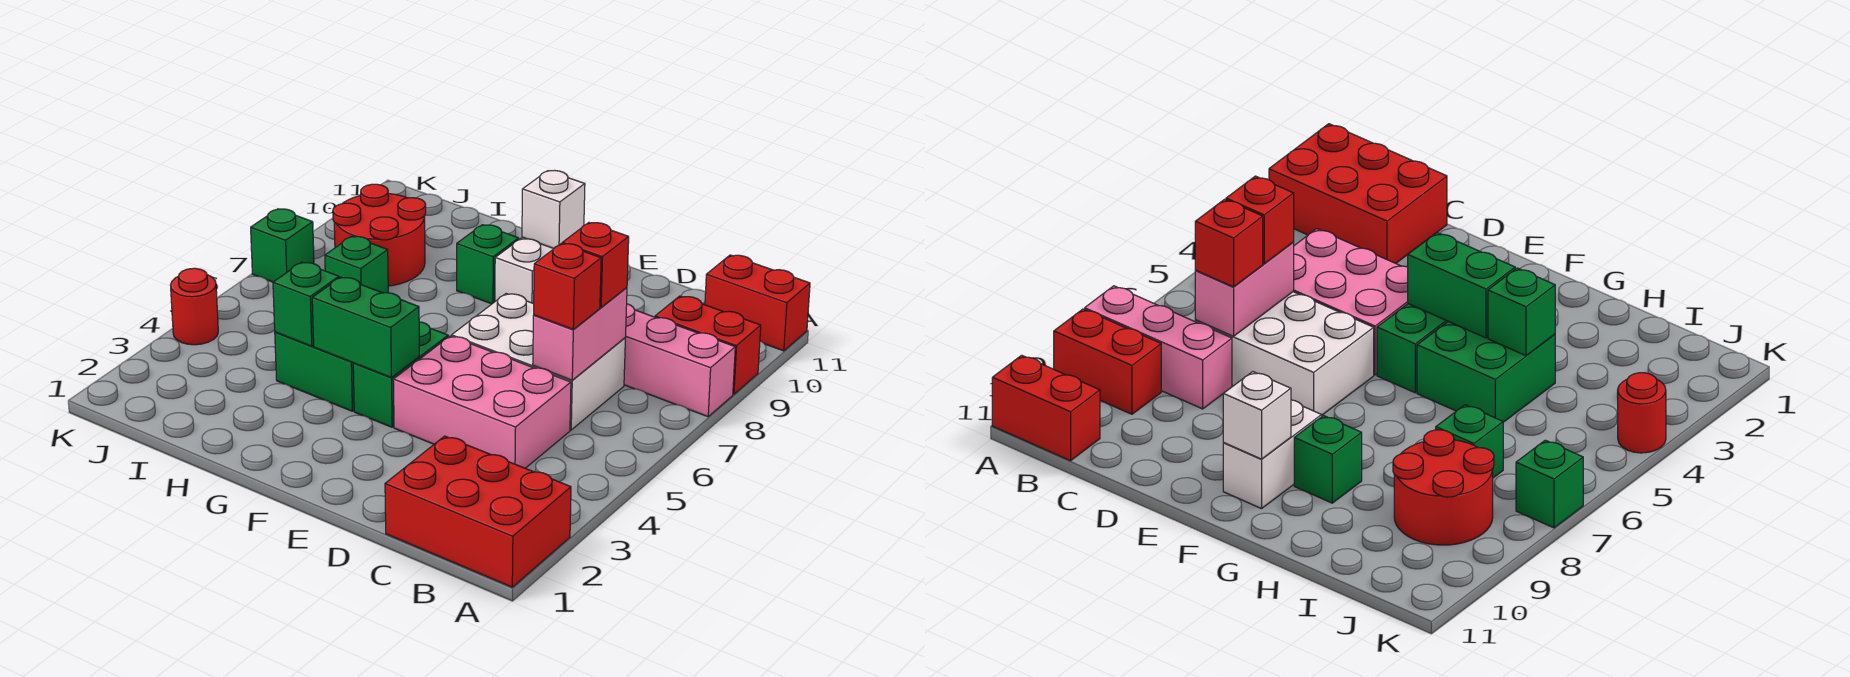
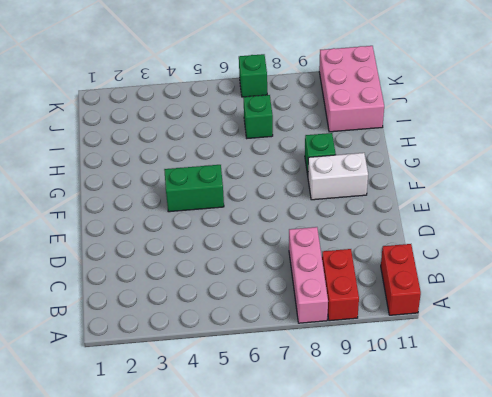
pink 2x3 brick [319,46,384,132] -> pink 2x3 brick moved to [393,336,571,468]
none -> red 2x3 brick [385,436,571,587]
none -> white 2x3 brick [452,294,625,430]
none -> green 2x2 brick [275,332,354,411]

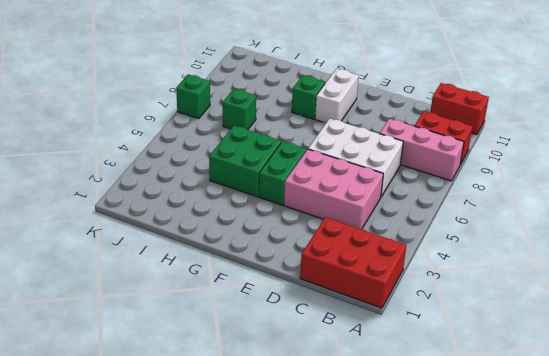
none -> red 2x2 round brick [333,184,426,286]
none -> red 1x1 round brick [171,268,218,345]
none -> pink 1x2 brick [533,288,627,380]

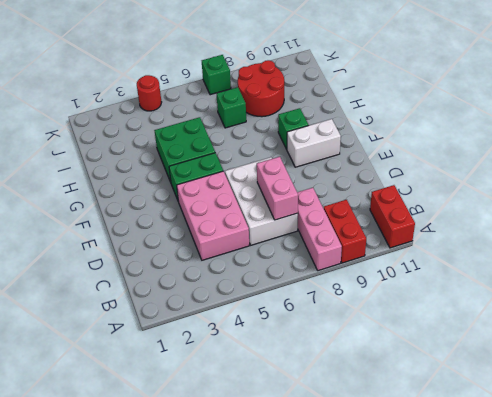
pink 1x2 brick [257,157,298,220] -> pink 1x2 brick turned to [533,288,627,380]
none -> red 2x3 brick [385,436,571,587]
none -> green 1x2 brick [312,277,419,378]
none -> white 1x1 brick [522,170,585,248]

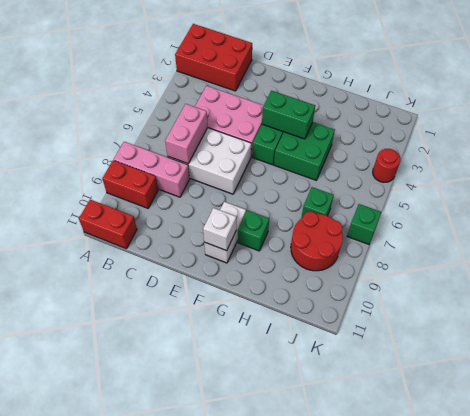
none -> green 1x1 brick [273,262,339,346]
none -> red 1x1 brick [534,244,601,329]
none -> red 1x1 brick [562,223,629,307]

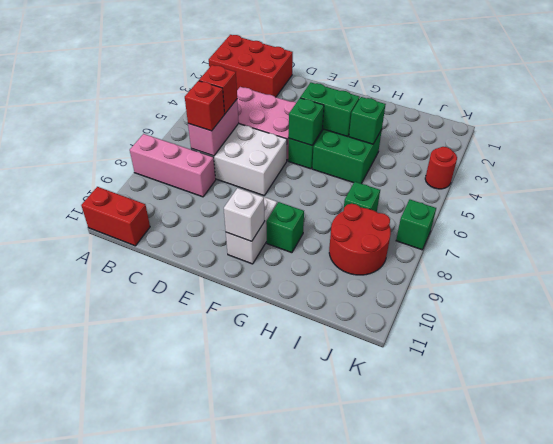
green 1x1 brick [289,98,324,145] -> none
none -> red 1x2 brick [655,296,761,394]

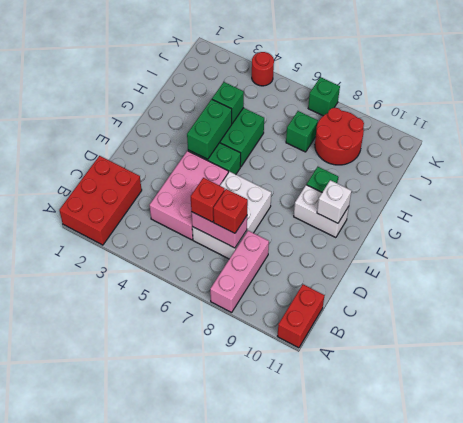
none -> red 1x2 brick [655,296,761,394]

